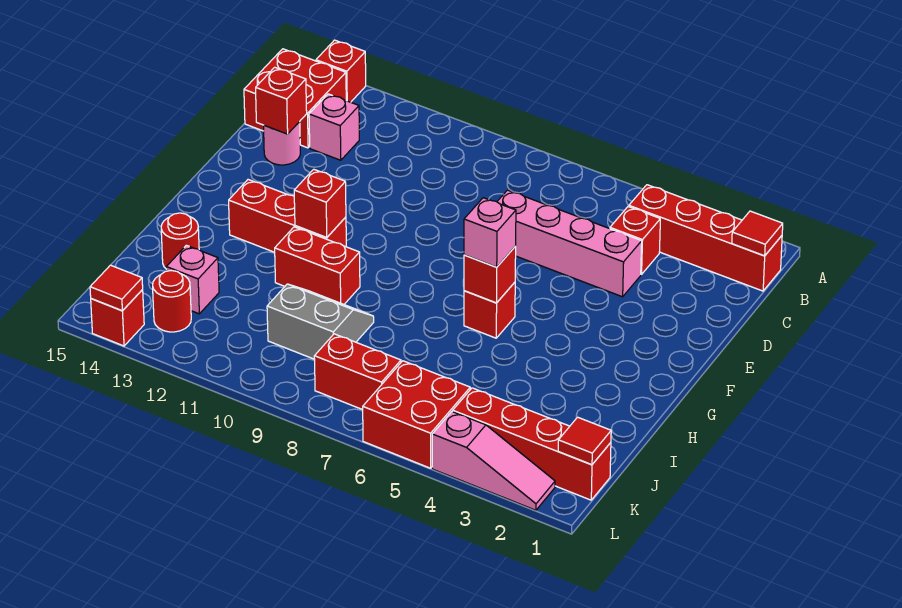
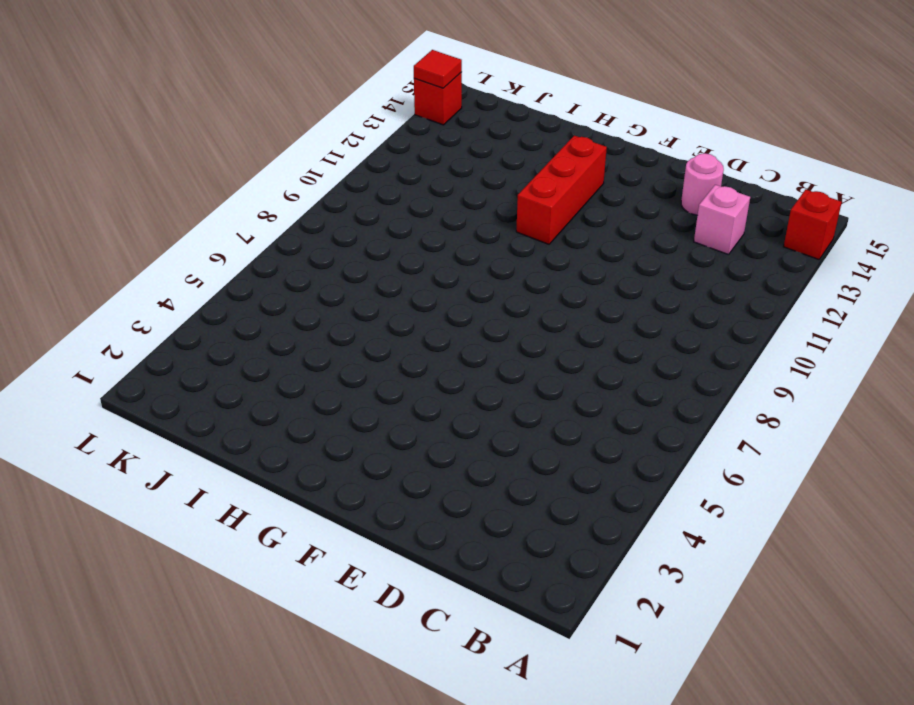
none -> red 1x4 brick [629,185,782,291]
none -> red 2x2 brick [244,49,346,148]
none -> red 1x1 brick [610,207,660,274]

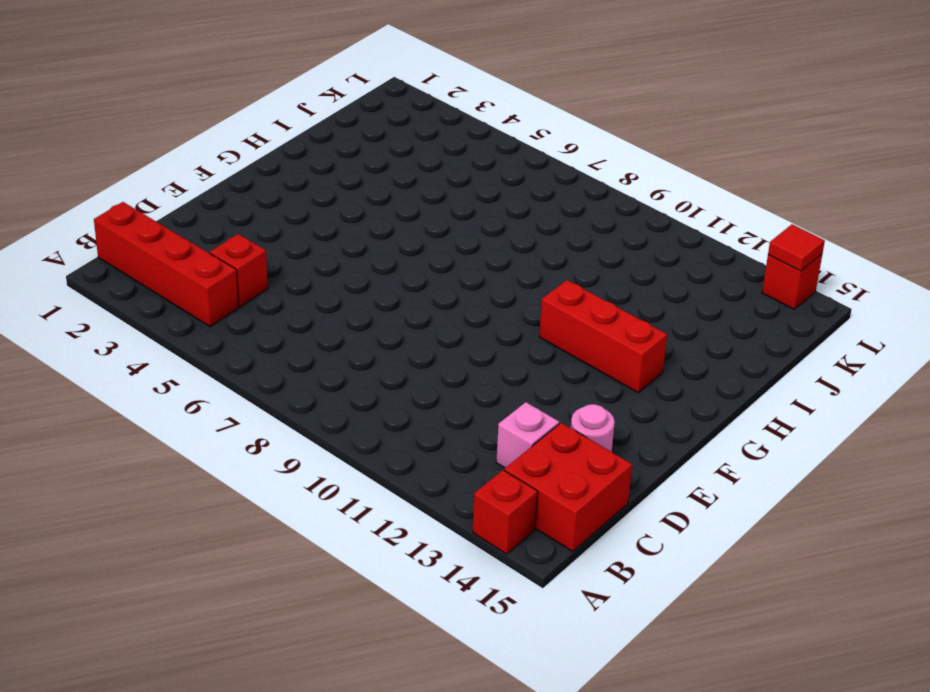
none -> pink 1x4 brick [497,190,642,297]
none -> red 1x1 brick [464,282,515,338]
none -> red 1x2 brick [275,227,360,304]

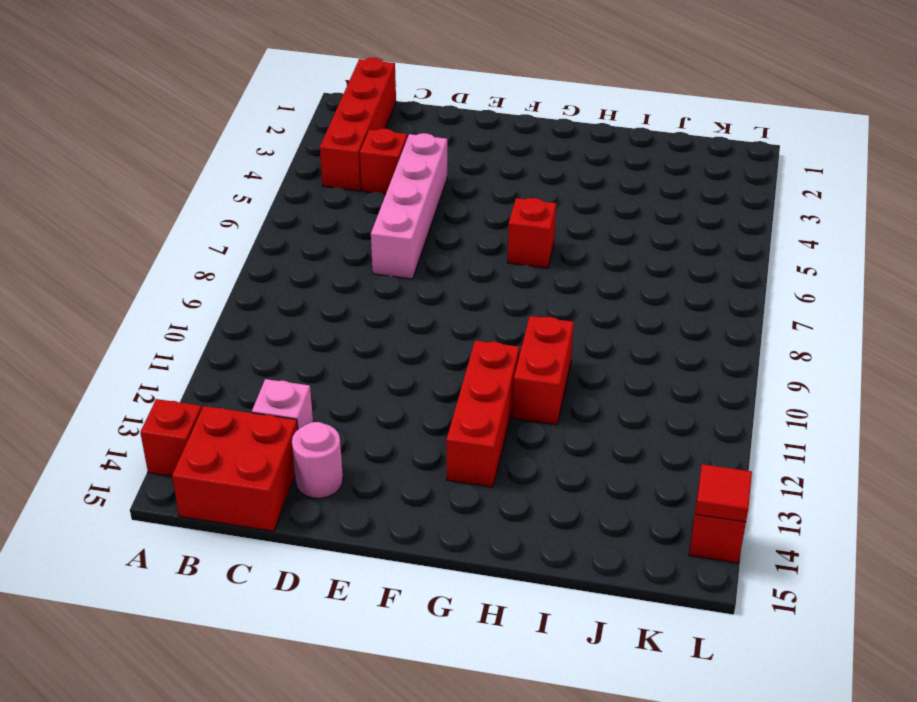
none -> grey 2x2 slope [267,284,374,359]
none -> red 1x1 round brick [161,213,199,268]
none -> pink 1x1 brick [166,245,219,314]

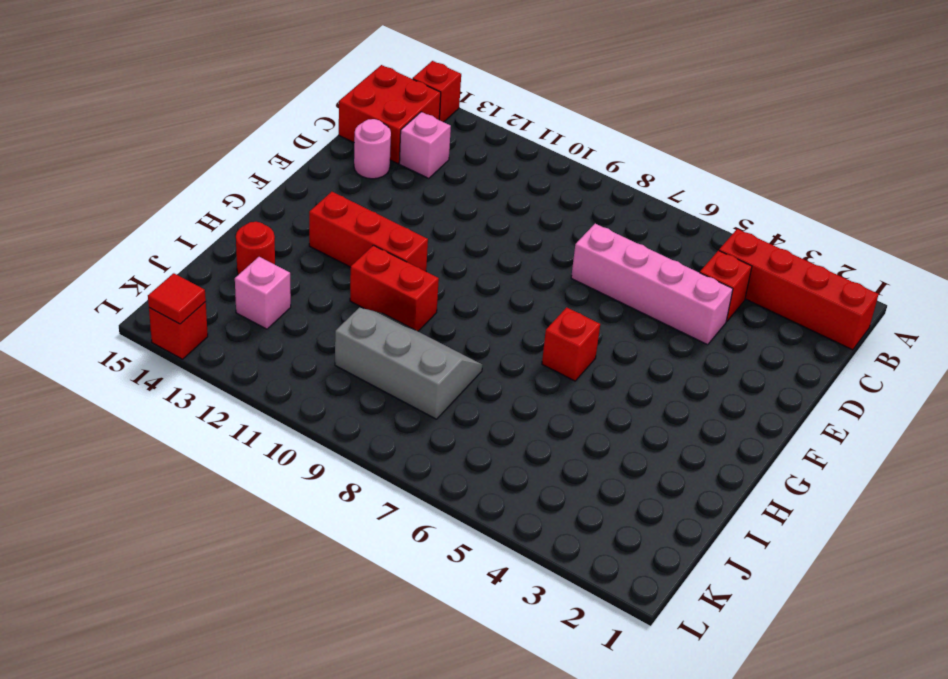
grey 2x3 slope [335,308,482,419] -> grey 2x2 slope [267,284,374,359]
none -> red 1x4 brick [453,388,611,500]
none -> red 2x2 brick [363,361,470,468]
none -> red 1x2 brick [314,334,401,410]

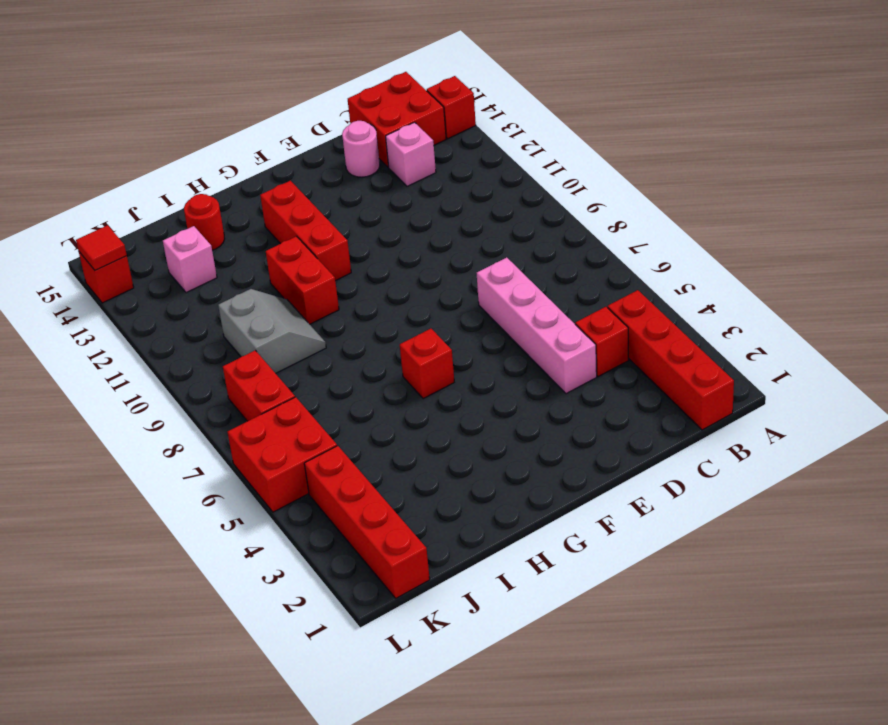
none -> red 1x1 round brick [153,271,191,332]
none -> pink 1x3 slope [432,412,555,510]
none -> red 1x1 tile [732,211,783,256]

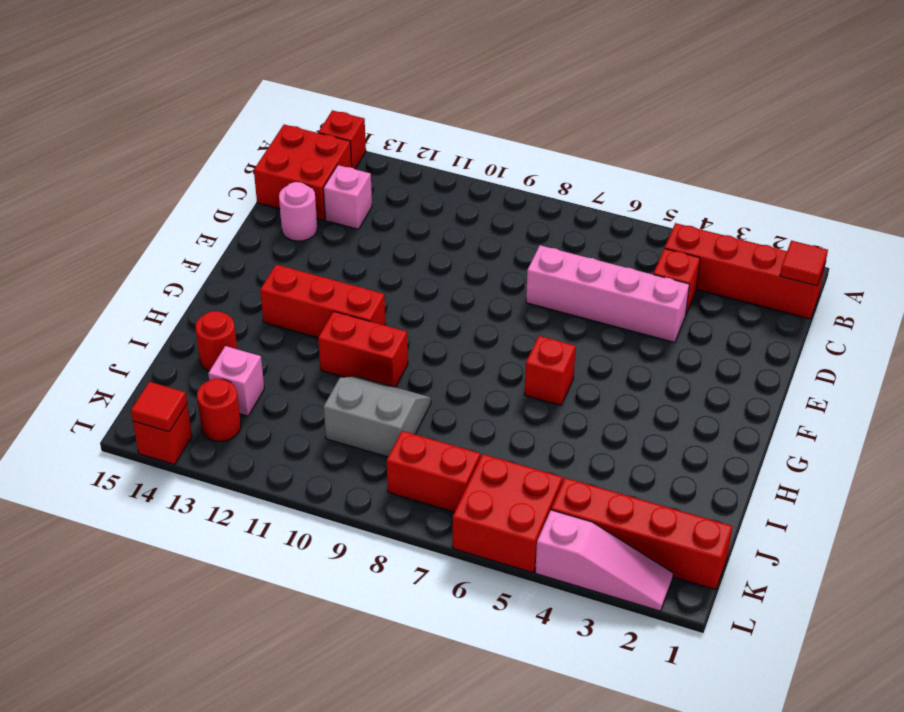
none -> red 1x1 brick [256,67,307,134]
none -> red 1x1 brick [464,246,516,303]
none -> red 1x1 brick [294,169,346,237]

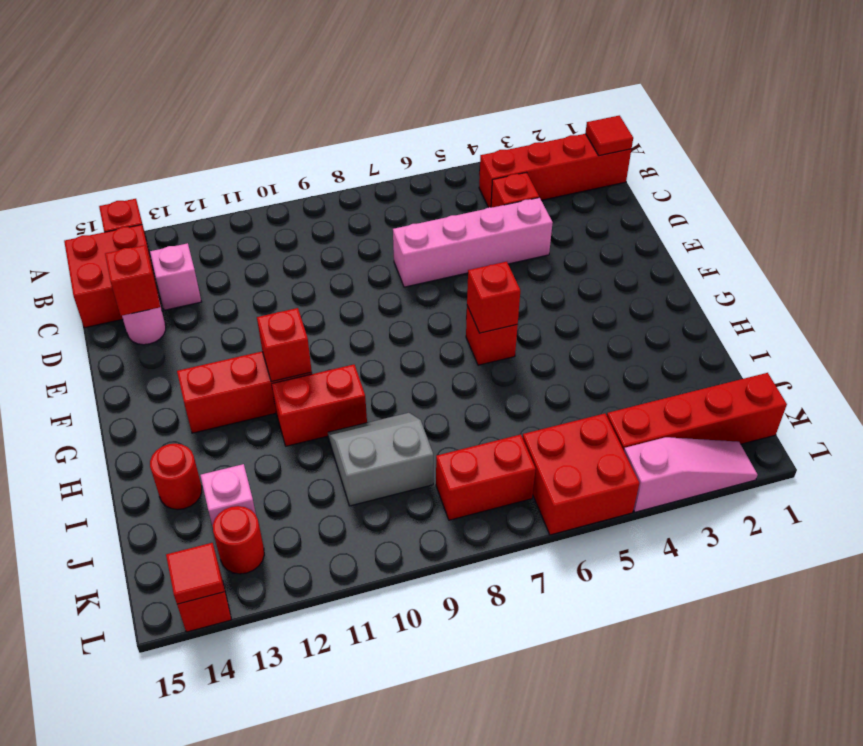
none -> red 1x1 tile [558,417,611,465]
none -> pink 1x1 brick [464,198,516,267]

